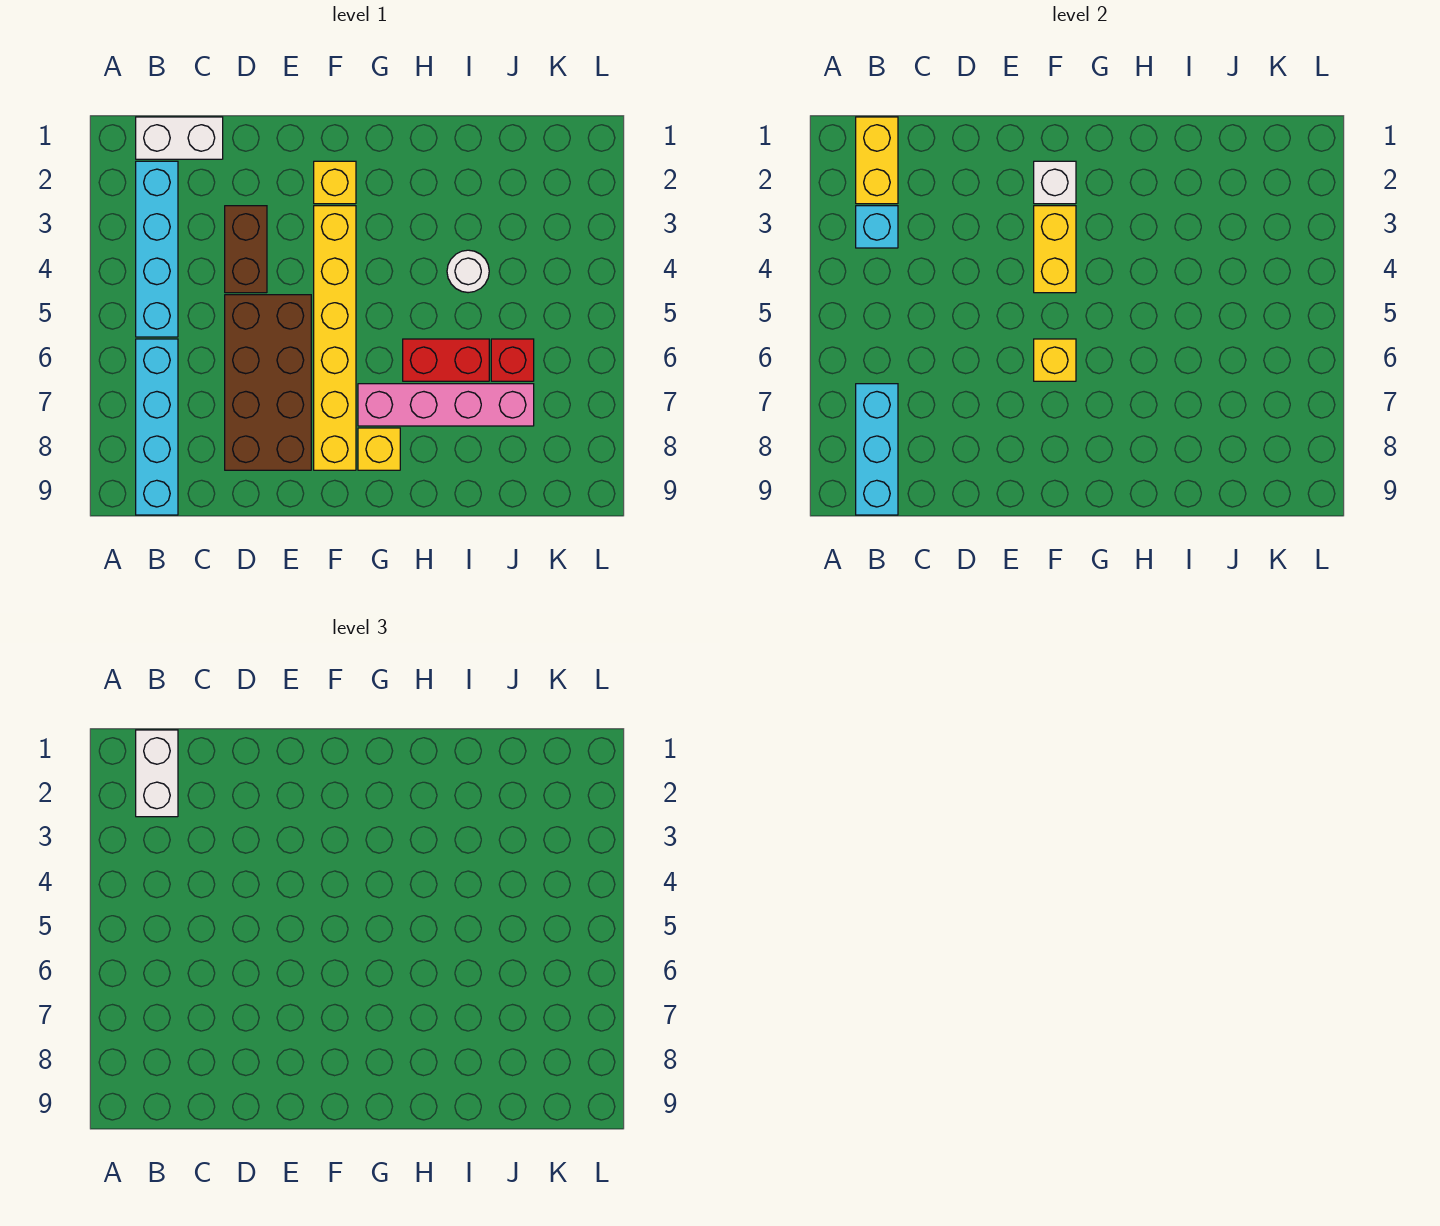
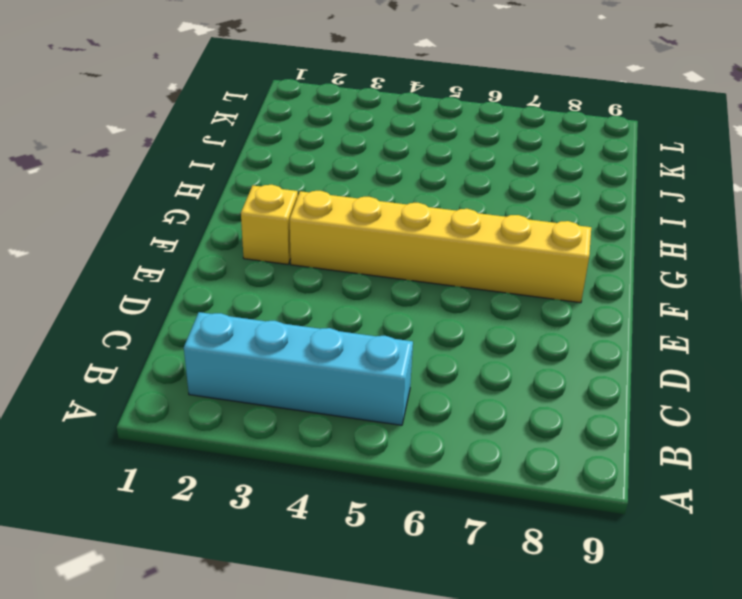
none -> white 1x2 brick [136,117,223,159]
none -> cyan 1x4 brick [136,339,178,515]
none -> brown 1x2 brick [225,206,267,293]

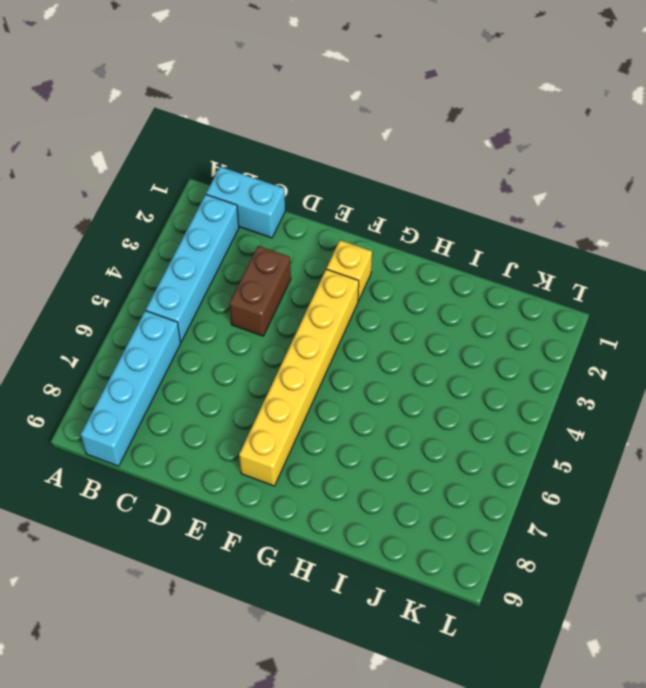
cyan 1x2 brick [206,167,285,238] -> white 1x2 brick [136,117,223,159]
none -> brown 2x4 brick [225,295,311,470]
none -> pink 1x4 brick [358,384,534,426]
none -> yellow 1x1 brick [358,428,400,470]

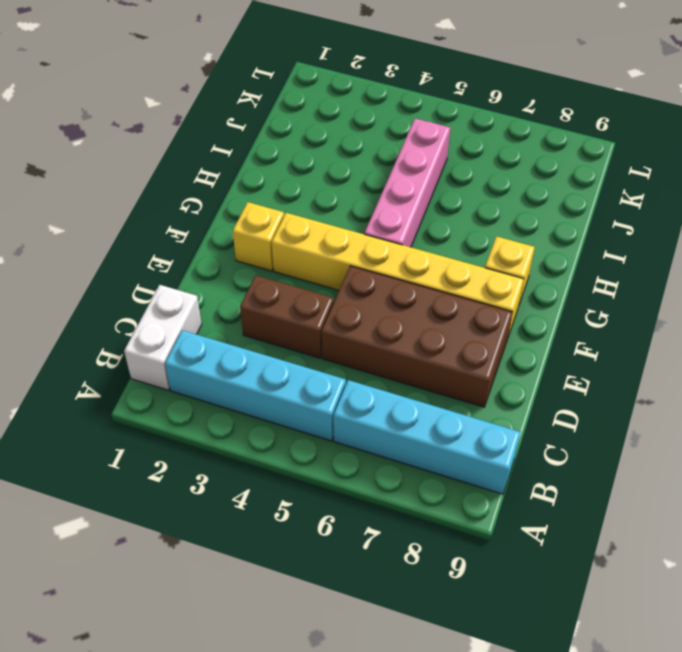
pink 1x4 brick [364,118,450,247] -> pink 1x4 brick moved to [358,384,534,426]
none -> red 1x2 brick [403,339,489,381]
none -> white 1x1 round brick [447,250,489,293]
none -> red 1x1 brick [491,339,534,381]

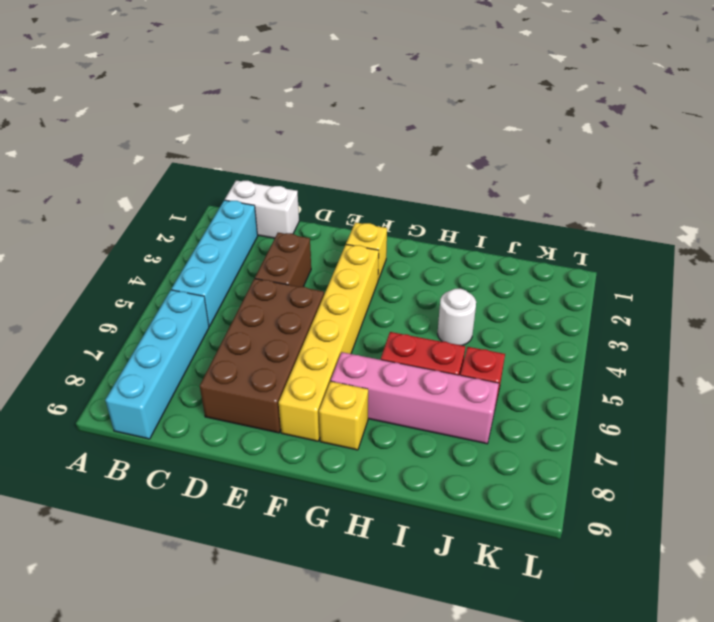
none -> yellow 1x2 brick [856,117,898,204]
none -> cyan 1x1 brick [856,206,898,248]
none -> cyan 1x3 brick [856,384,898,515]

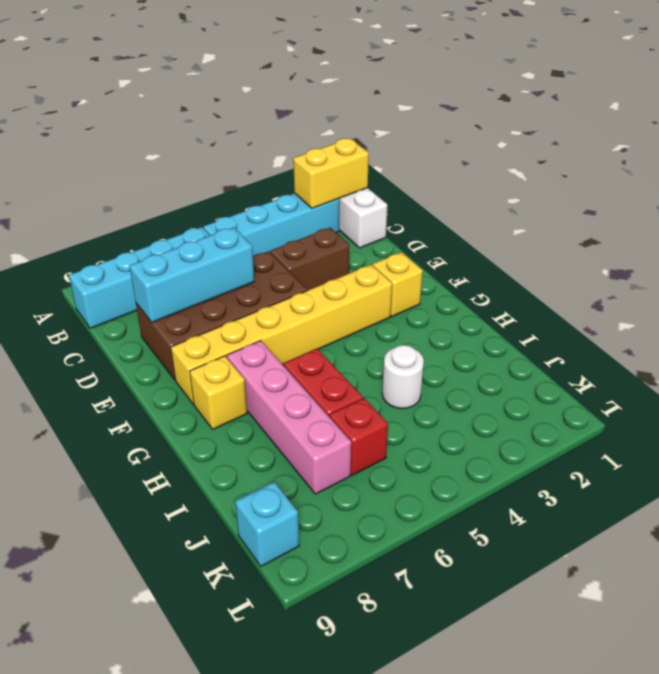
cyan 1x3 brick [129,227,254,322] -> cyan 1x3 brick moved to [856,384,898,515]
cyan 1x1 brick [235,482,299,566] -> cyan 1x1 brick moved to [856,206,898,248]
none -> white 1x1 brick [1034,161,1076,204]
none -> yellow 1x2 brick [1034,206,1076,293]
none -> yellow 1x1 brick [1034,339,1076,381]

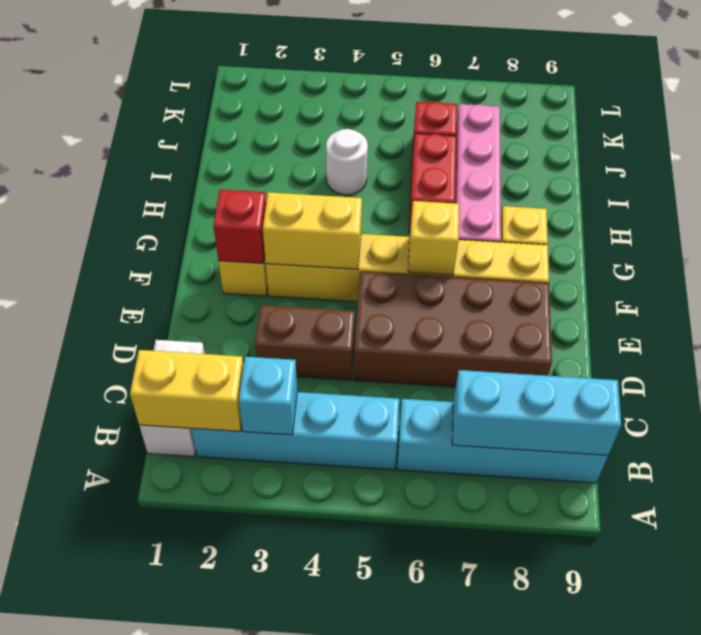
red 1x1 brick [213,190,266,263] -> white 1x1 brick [1034,161,1076,204]
none -> white 1x2 brick [136,730,178,817]

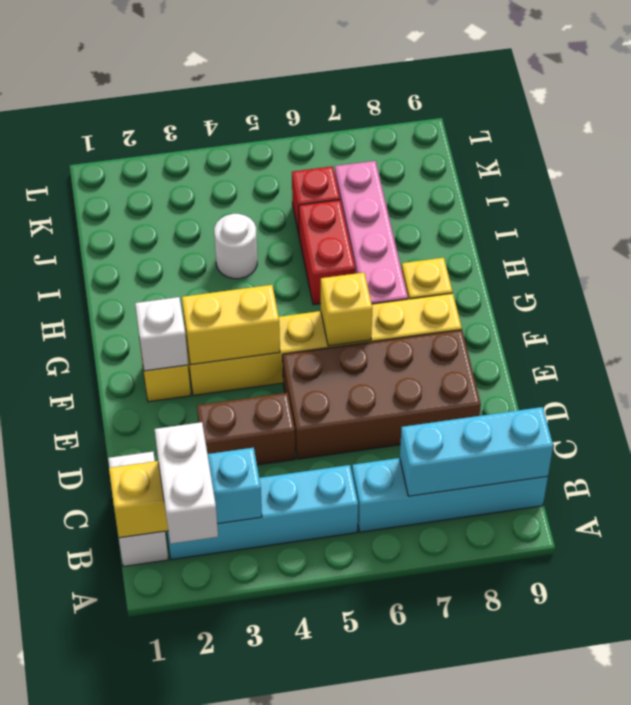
white 1x2 brick [155,422,218,544] -> white 1x2 brick turned to [136,730,178,817]

